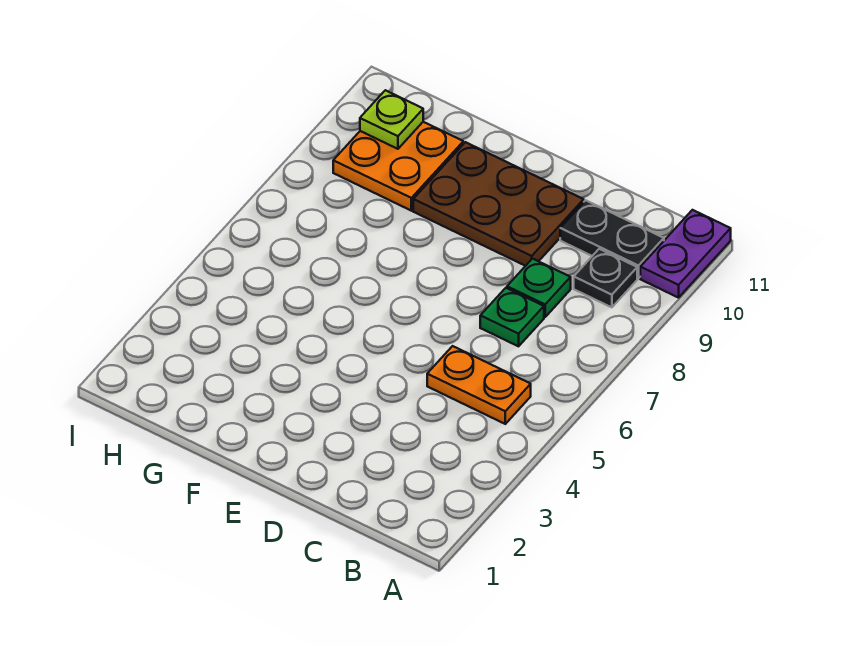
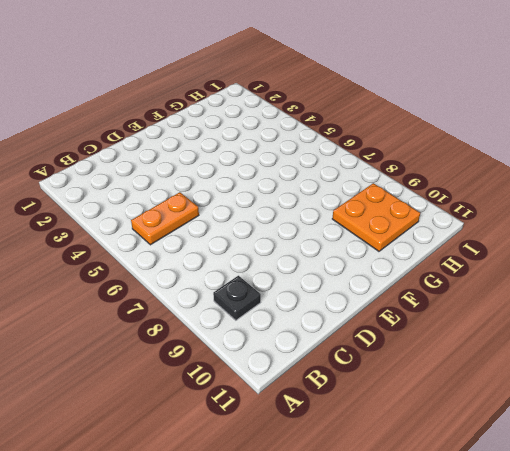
none -> purple 1x2 plate [640,210,731,298]
none -> black 1x2 plate [560,200,664,278]

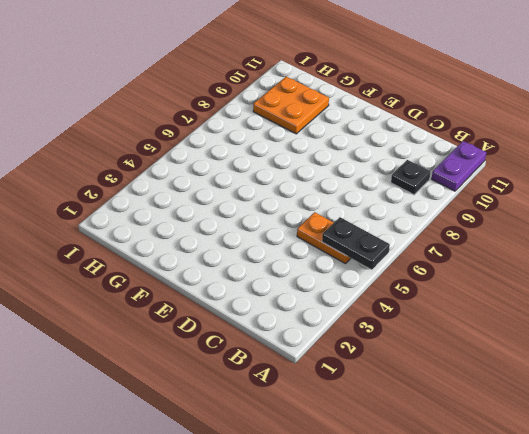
black 1x2 plate [322,217,390,270] -> black 1x2 plate moved to [560,200,664,278]
none -> green 1x1 plate [480,288,544,346]
none -> green 1x1 plate [507,259,571,317]

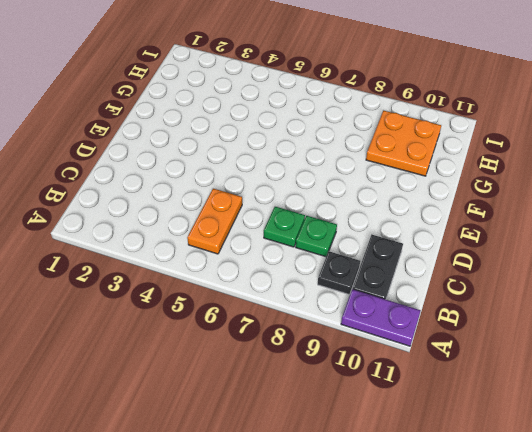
none -> brown 2x3 plate [413,142,584,266]
none -> lime 1x1 plate [360,90,423,149]

